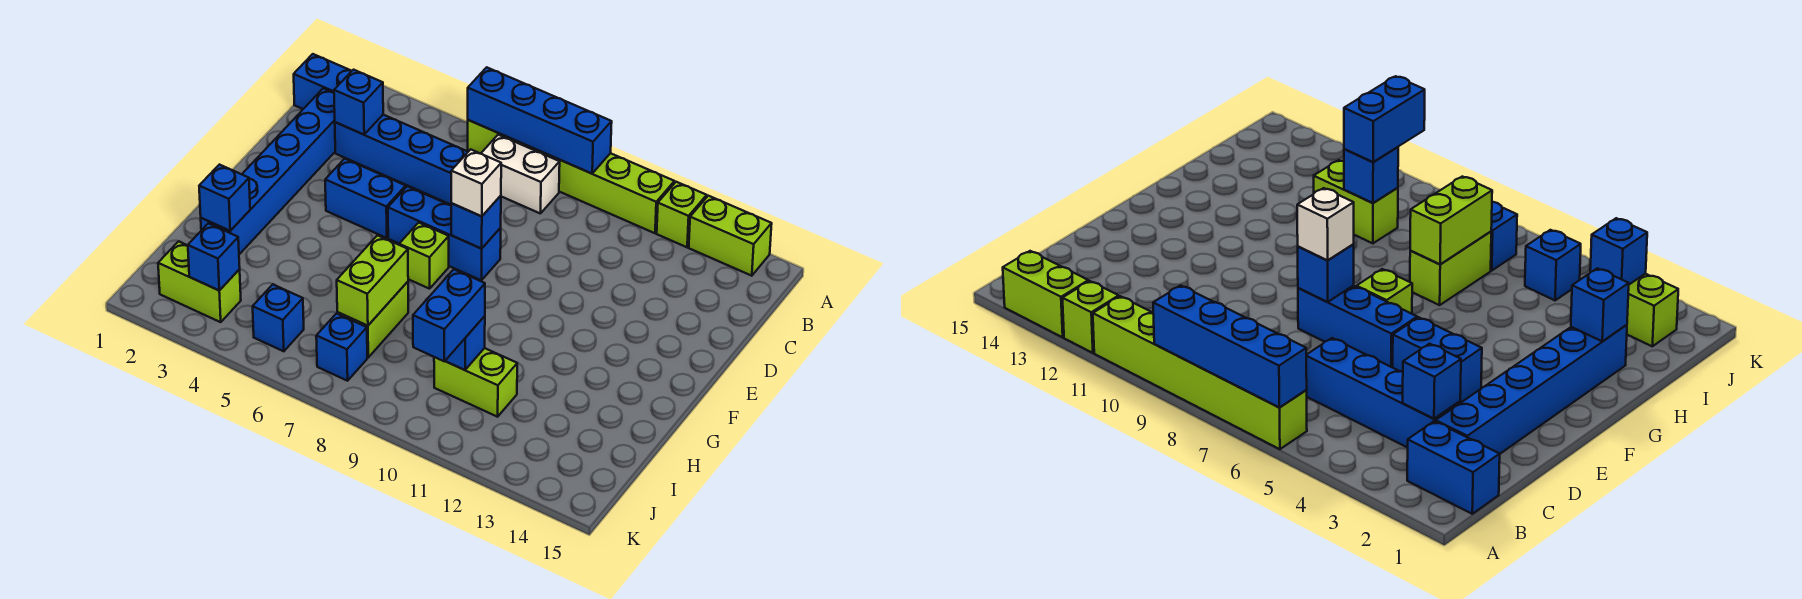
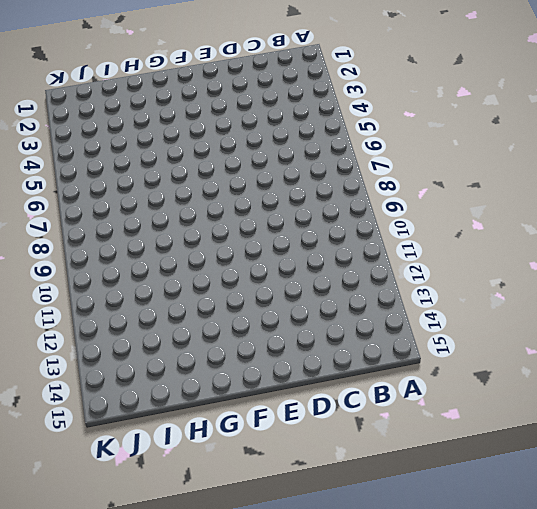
none -> lime 1x6 brick [468,120,674,233]
none -> lime 1x1 brick [657,182,707,247]
none -> lime 1x2 brick [689,196,772,276]

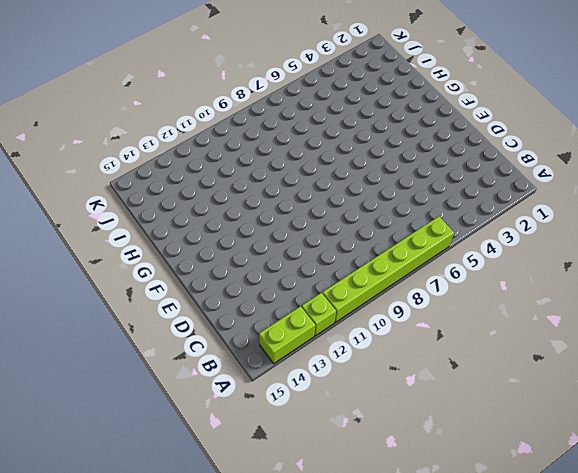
none -> blue 1x2 brick [294,54,351,109]
none -> white 1x2 brick [481,135,560,214]
none -> blue 1x6 brick [201,88,335,254]

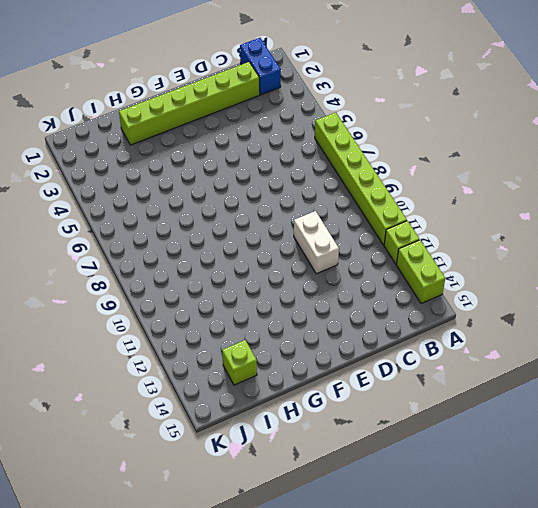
lime 1x6 brick [119,62,260,145] -> blue 1x6 brick [201,88,335,254]
white 1x2 brick [294,211,339,274] -> white 1x2 brick moved to [481,135,560,214]
lime 1x1 brick [222,340,257,385] -> lime 1x1 brick moved to [399,223,449,289]
none -> blue 1x4 brick [335,115,468,205]
none -> blue 1x2 brick [325,159,406,238]
none -> blue 1x3 brick [388,186,501,280]

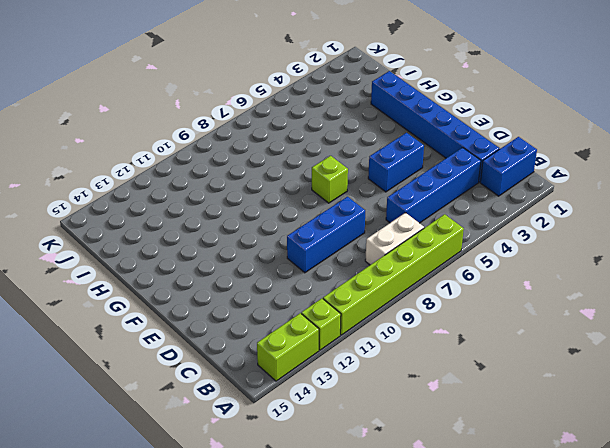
blue 1x3 brick [287,197,365,273] -> blue 1x3 brick moved to [388,186,501,280]
none -> lime 1x2 brick [337,282,408,357]
none -> lime 1x2 brick [434,348,517,417]
none -> lime 1x2 brick [158,241,241,322]

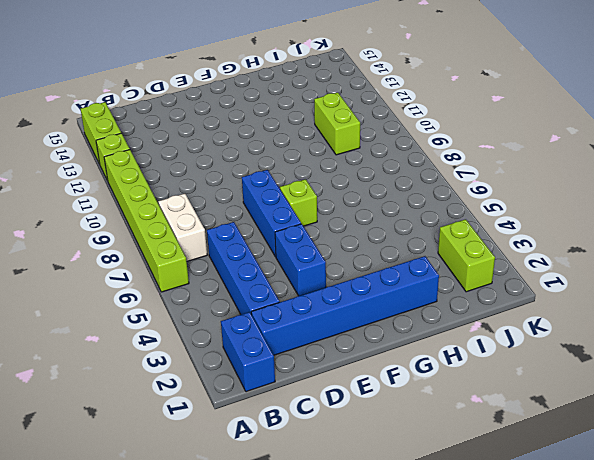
none -> lime 1x2 brick [337,282,408,357]
none -> blue 1x1 brick [253,285,304,351]
none -> blue 1x1 brick [316,314,367,381]

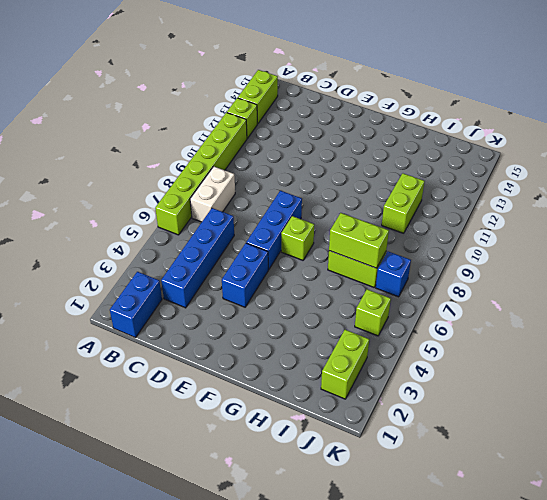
lime 1x1 brick [355,289,391,336] -> blue 1x1 brick [253,285,304,351]
none -> blue 1x6 brick [201,88,335,254]
none -> blue 1x4 brick [468,67,612,174]
none -> blue 1x1 brick [334,70,383,135]

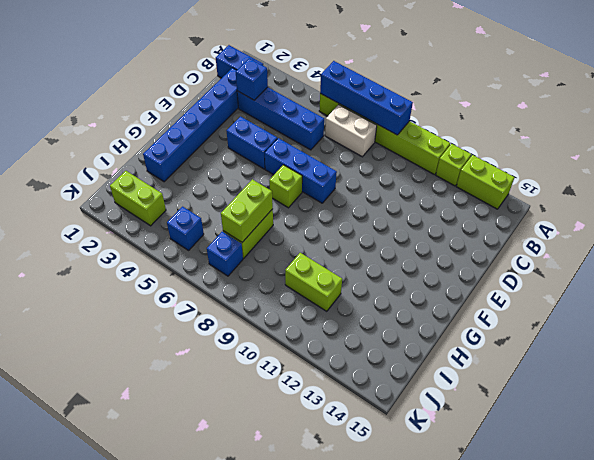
none -> blue 1x1 brick [451,196,501,249]
none -> blue 1x1 brick [199,165,250,231]
none -> blue 1x1 brick [445,316,485,370]

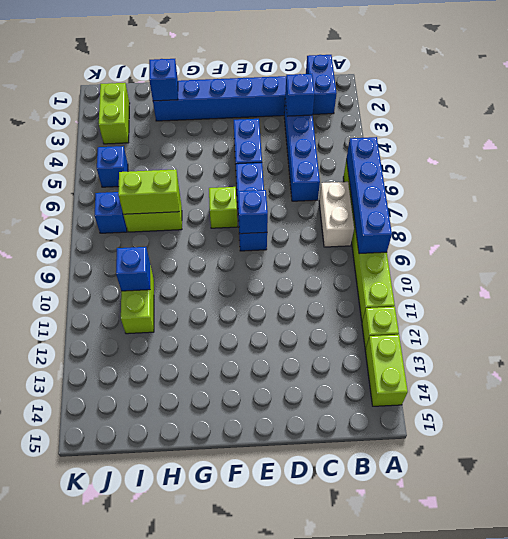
none -> blue 1x1 brick [188,223,240,290]
none -> white 1x1 brick [451,149,501,216]
none -> blue 1x2 brick [413,270,485,361]

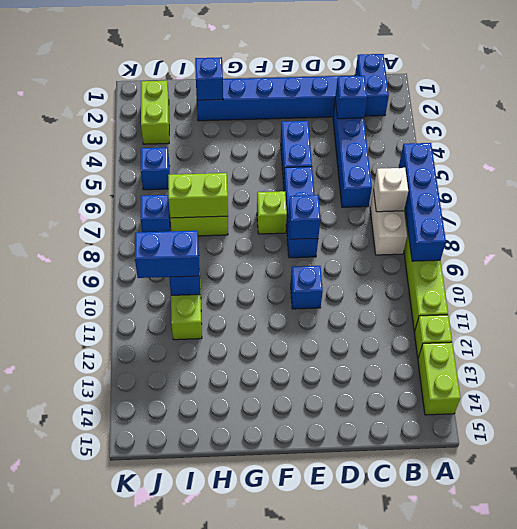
white 1x1 brick [374,168,408,212] -> white 1x1 brick moved to [451,149,501,216]
blue 1x1 brick [291,266,323,309] -> blue 1x1 brick moved to [188,223,240,290]

